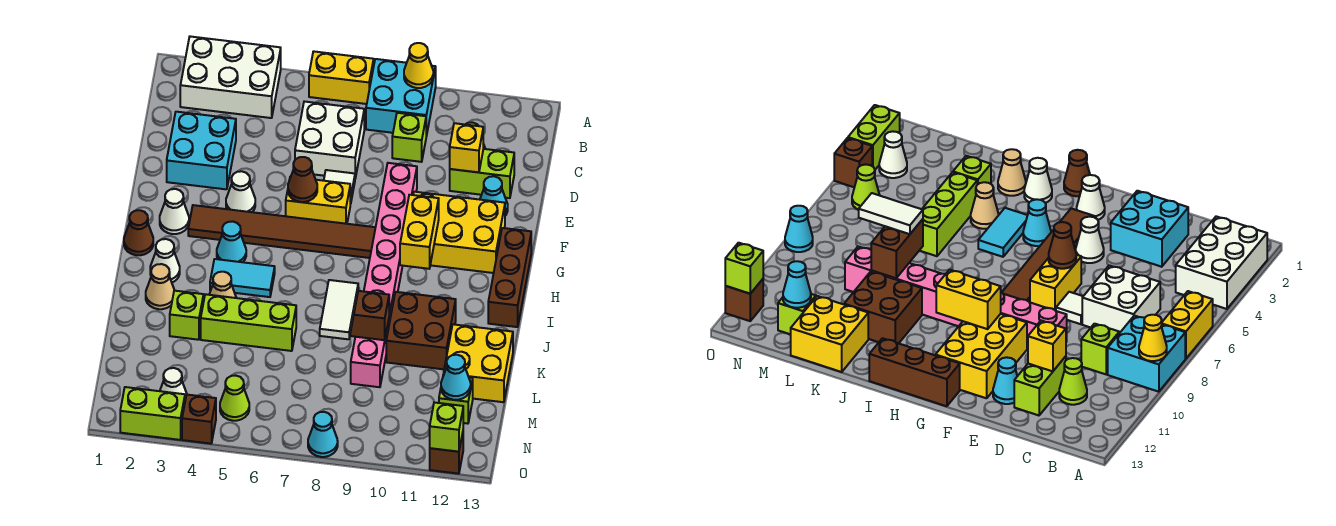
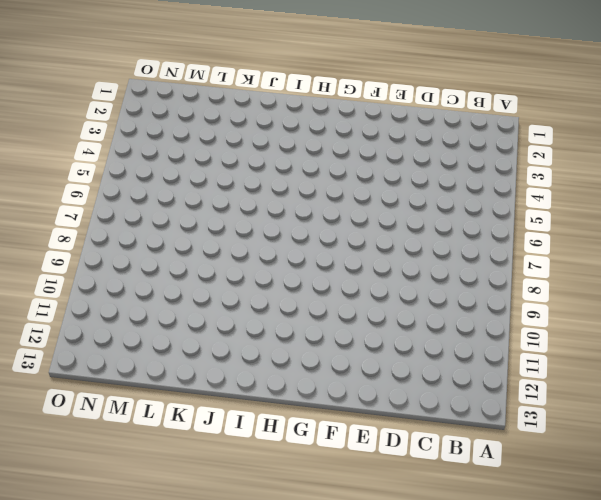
none -> white 2x3 brick [180,36,281,118]
none -> yellow 1x2 brick [309,51,374,104]
none -> cyan 2x2 brick [366,59,436,136]
none -> white 2x2 brick [295,102,364,178]

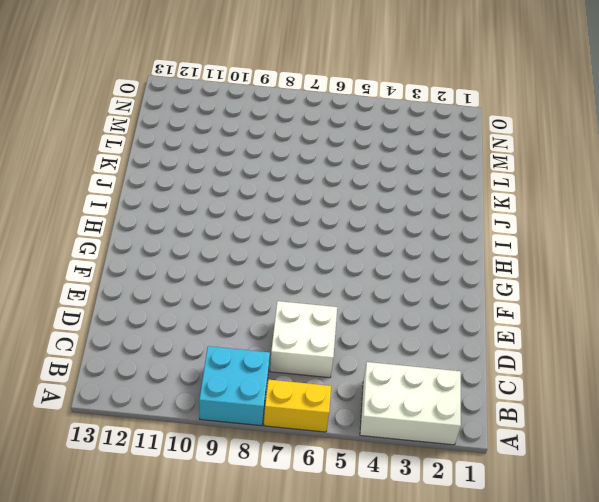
none -> lime 1x1 brick [392,113,426,162]
none -> lime 1x1 cone [1059,358,1087,405]
none -> cyan 2x2 brick [167,112,236,189]
none -> lime 1x2 brick [450,149,514,198]

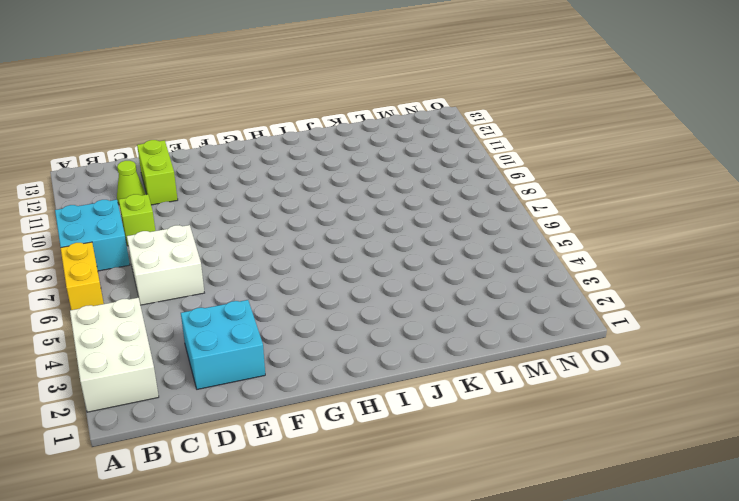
none -> white 1x1 tile [324,170,355,204]
none -> pink 1x8 brick [351,163,417,387]
none -> cyan 1x1 cone [480,176,508,216]
none -> white 1x1 cone [226,171,255,212]

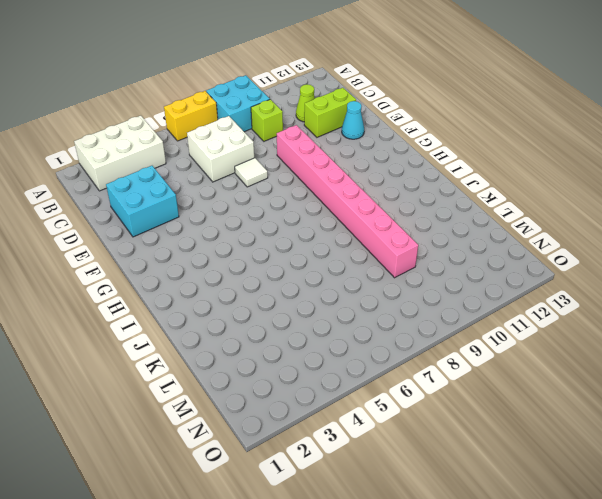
none -> white 1x1 cone [226,171,255,212]
none -> yellow 1x2 brick [286,180,350,224]
none -> yellow 2x3 brick [413,192,505,273]
none -> white 1x1 cone [160,189,189,234]

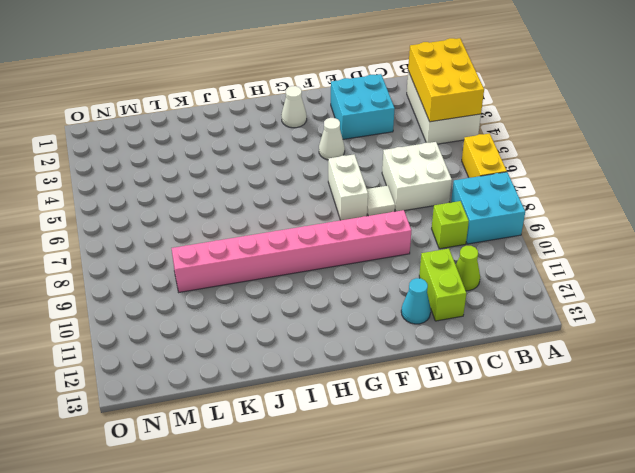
yellow 2x3 brick [408,38,484,122] -> yellow 2x3 brick moved to [413,192,505,273]
white 1x2 brick [328,154,368,220] -> yellow 1x2 brick [286,180,350,224]
none -> brown 1x6 tile [188,205,375,258]
none -> brown 1x3 brick [488,228,531,327]
none -> brown 1x1 cone [124,210,153,255]
none -> cyan 1x1 cone [217,221,246,262]

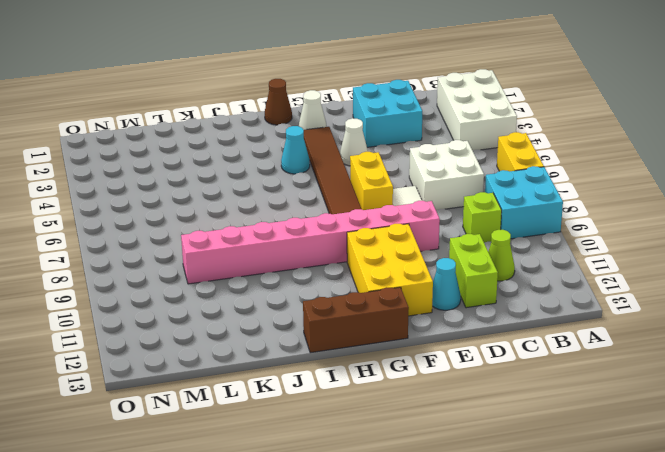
none -> white 1x1 cone [150,239,180,283]
none -> cyan 1x2 tile [210,259,275,297]
none -> tan 1x1 cone [146,264,175,309]
none -> tan 1x1 cone [209,272,236,298]

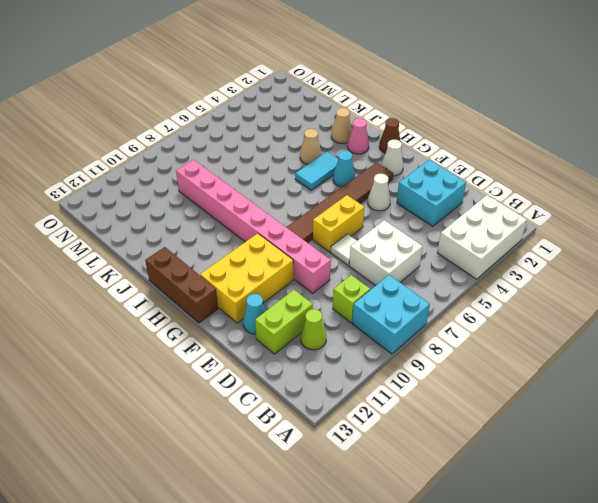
pink 1x1 cone [348,118,369,154] -> white 1x1 cone [150,239,180,283]
none -> yellow 1x2 brick [309,51,374,104]
none -> brown 2x2 brick [386,292,456,369]
none -> lime 1x1 brick [170,291,204,340]
none -> lime 1x3 brick [201,294,296,351]

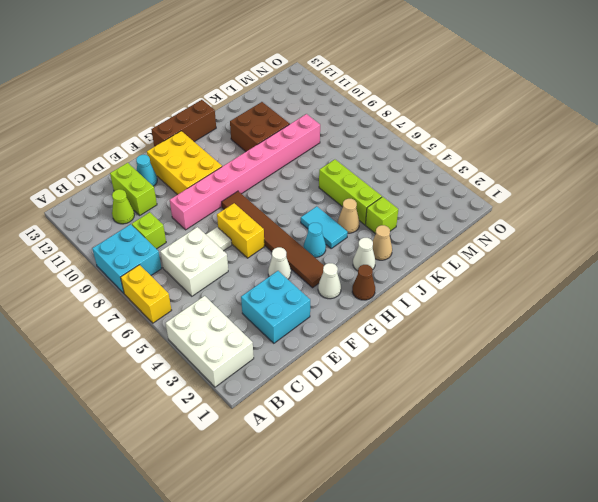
none -> yellow 2x2 brick [444,324,513,402]
none -> lime 1x1 brick [439,374,473,424]
none -> white 1x1 cone [160,368,187,400]
none -> lime 1x1 cone [220,376,249,421]

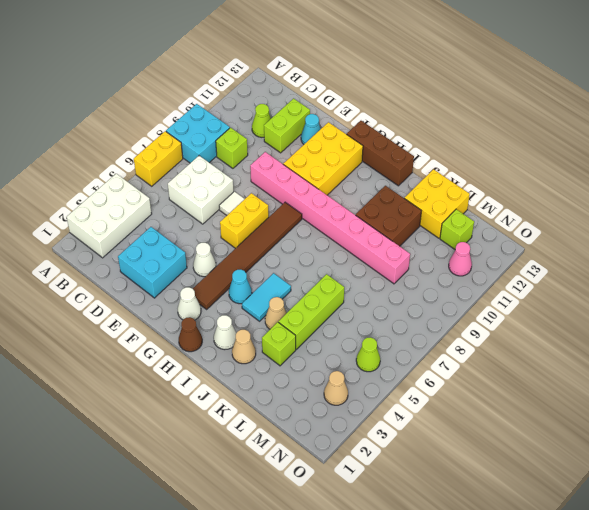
tan 1x1 cone [324,371,348,405] -> white 1x1 cone [160,368,187,400]
pink 1x1 cone [449,242,472,276] -> none
none -> lime 1x2 brick [120,387,185,440]
none -> brown 1x1 brick [182,395,216,444]
none -> cyan 1x1 cone [308,412,338,457]
none -> brown 1x1 brick [430,433,463,474]

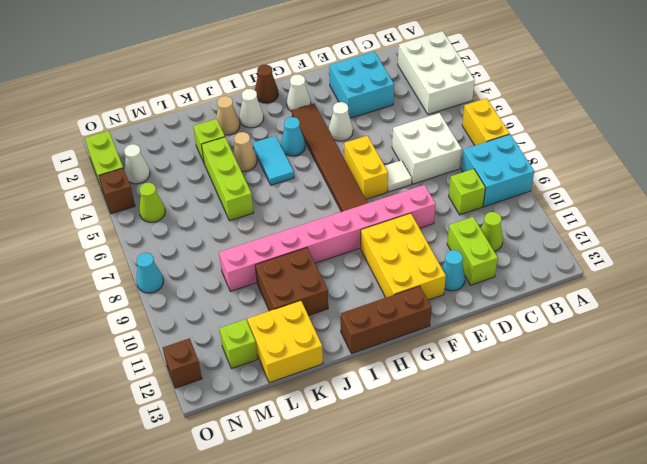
none -> yellow 1x1 cone [404,43,433,88]
none -> yellow 1x1 brick [449,123,483,172]
none -> brown 1x1 cone [288,157,317,202]
none -> yellow 1x2 brick [400,195,439,269]

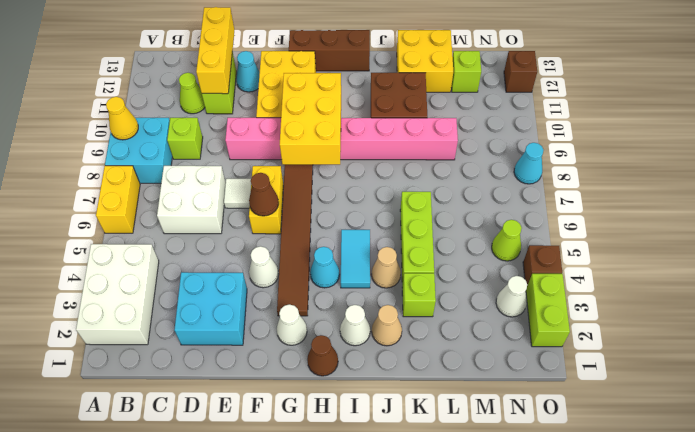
yellow 1x3 brick [196,7,234,94] -> yellow 1x1 brick [449,123,483,172]
yellow 2x3 brick [280,73,341,165] -> yellow 1x2 brick [400,195,439,269]
none -> brown 1x2 brick [350,291,389,340]
none -> cyan 1x1 cone [441,355,471,400]
none -> lime 1x1 brick [430,402,463,452]
none -> white 1x2 tile [320,280,358,339]

